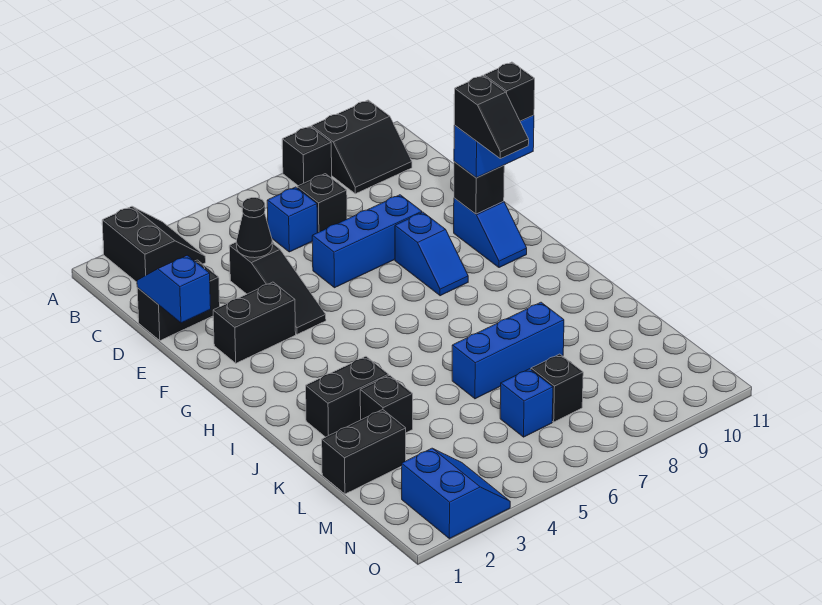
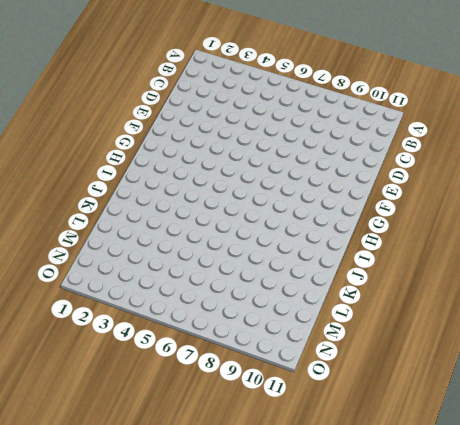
none -> black 2x2 slope [102,206,206,282]
none -> black 1x1 brick [282,126,332,186]
none -> black 2x2 slope [312,100,412,194]

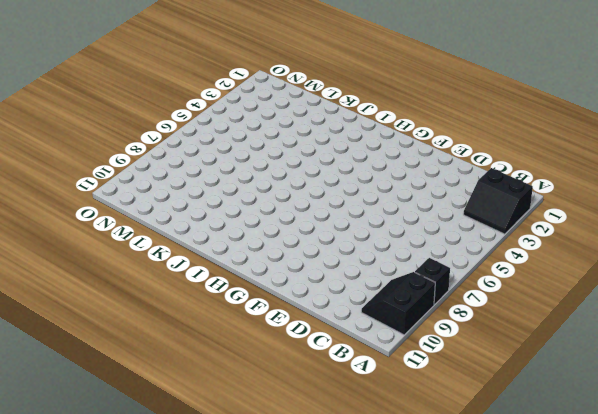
none -> blue 1x1 brick [267,187,318,252]
none -> black 1x1 brick [297,174,347,232]
none -> black 1x2 brick [137,260,220,341]

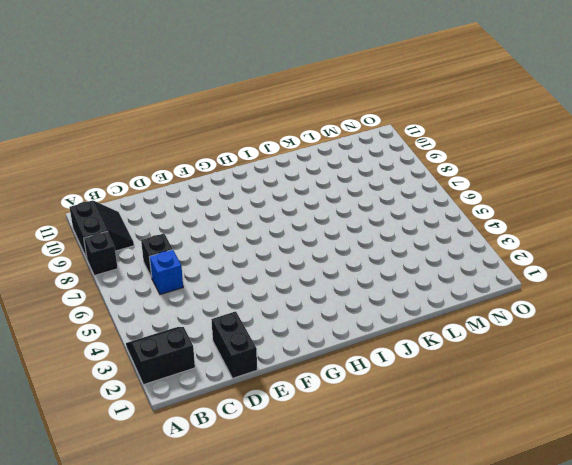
none -> black 1x3 slope [229,242,326,334]
none -> blue 1x3 brick [312,195,422,288]
none -> black 1x2 brick [213,282,296,363]

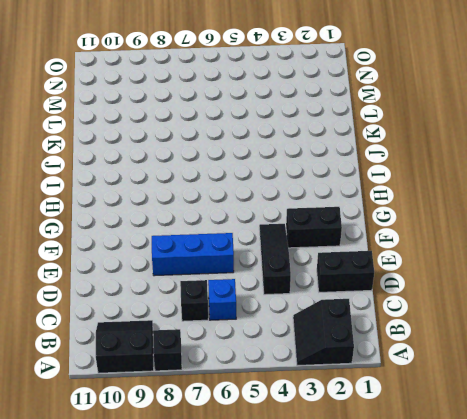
none -> blue 1x2 slope [395,212,468,296]
none -> blue 1x2 slope [454,198,527,268]
none -> black 1x2 brick [306,356,389,437]

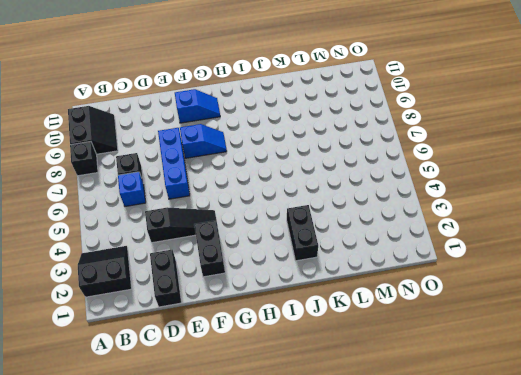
none -> black 1x1 brick [360,375,413,433]
none -> blue 1x3 brick [452,302,564,399]
none -> black 1x2 brick [322,410,406,494]

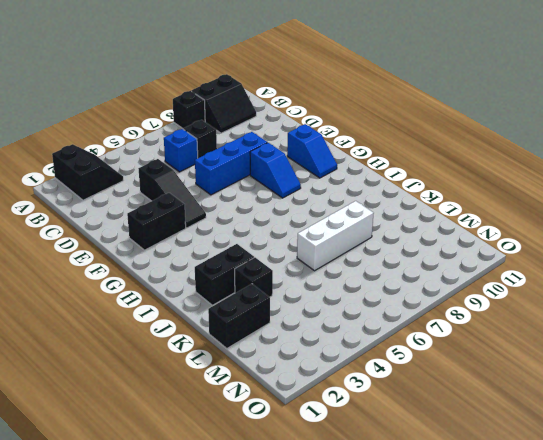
white 1x3 brick [297,201,374,271] -> blue 1x3 brick [452,302,564,399]
none -> black 1x2 brick [137,260,220,341]
none -> blue 1x1 brick [500,369,553,437]
none -> black 1x1 brick [531,354,583,422]

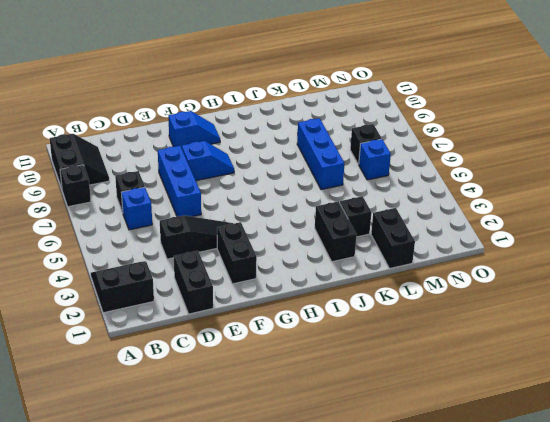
none -> blue 2x2 slope [402,448,510,539]
none -> blue 1x2 slope [137,255,211,323]
none -> black 1x1 cone [236,198,272,258]

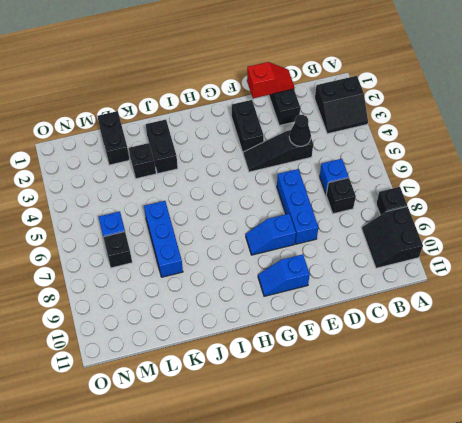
red 1x2 slope [247,62,294,98] -> blue 1x2 slope [137,255,211,323]
none -> blue 2x2 slope [402,448,510,539]
none -> black 1x1 brick [454,162,504,214]
none -> blue 1x2 brick [454,115,534,178]

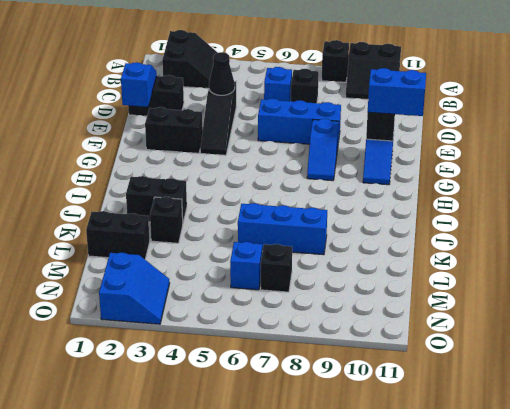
none -> black 1x2 slope [454,75,529,159]
none -> black 1x1 brick [484,62,535,121]

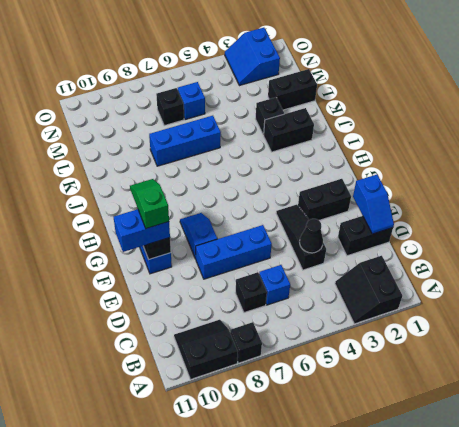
green 1x2 slope [130,179,169,228] -> black 1x2 slope [454,75,529,159]
none -> black 1x1 brick [484,62,535,121]

